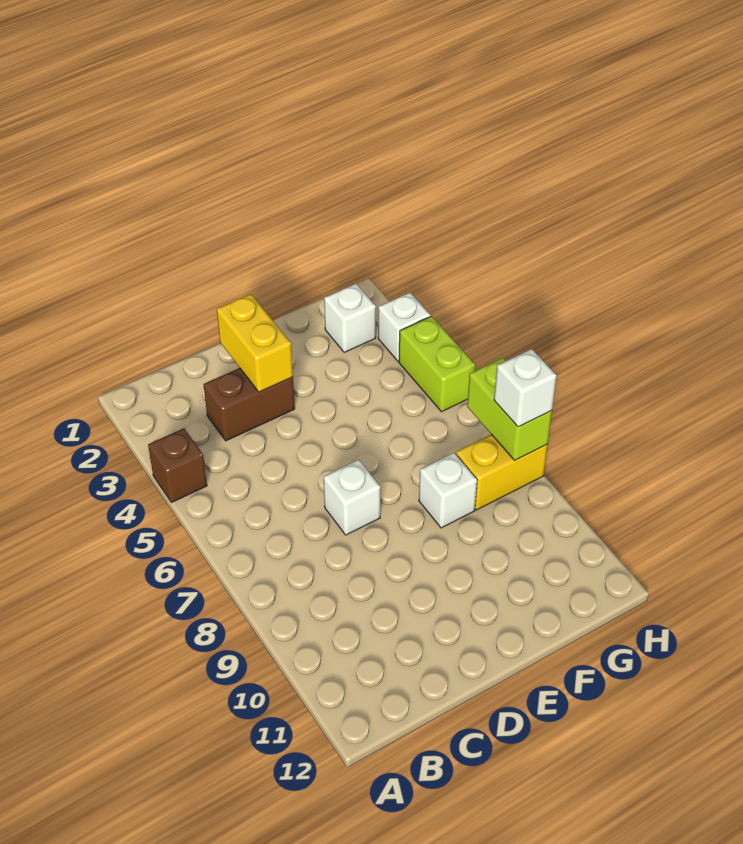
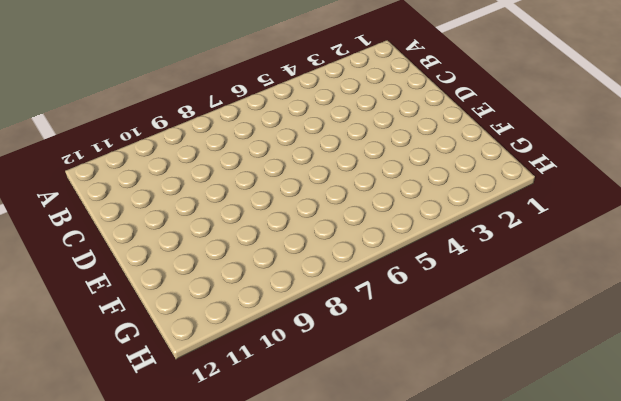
none -> brown 1x1 brick [148,428,207,503]
none -> brown 1x2 brick [204,368,295,441]

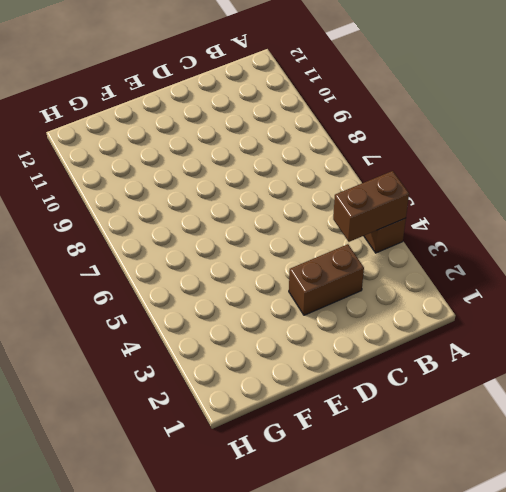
brown 1x2 brick [333,171,409,242] -> none
none -> white 1x1 brick [324,460,380,535]
none -> white 1x1 brick [419,453,477,528]

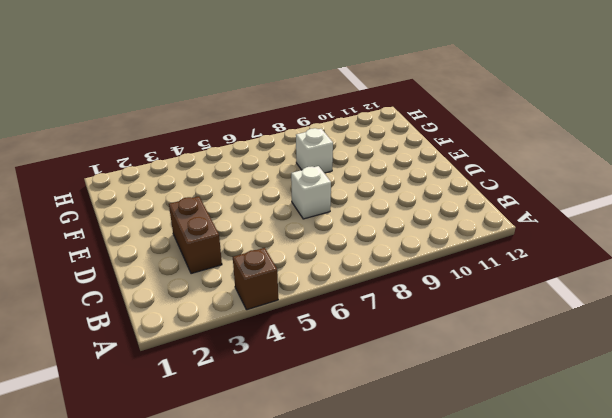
none -> white 1x1 brick [324,284,376,352]
none -> yellow 1x2 brick [456,434,548,510]

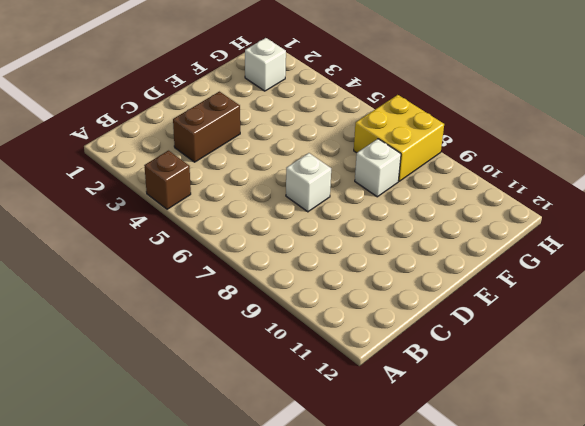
yellow 2x2 brick [354,95,444,181] -> yellow 1x2 brick [456,434,548,510]
none -> white 1x1 brick [378,293,431,362]
none -> lime 1x2 brick [399,316,475,412]

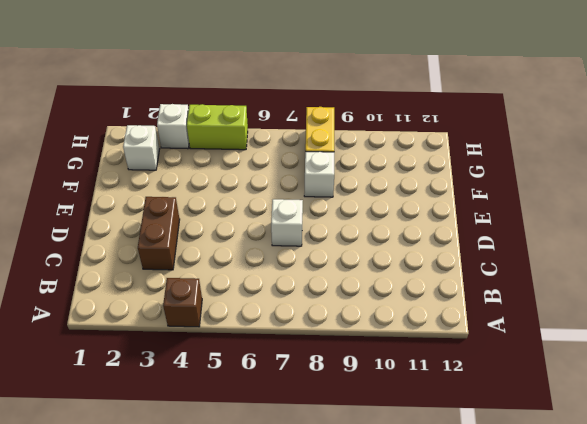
none -> yellow 1x2 brick [217,294,293,392]
none -> lime 1x2 brick [467,358,552,460]

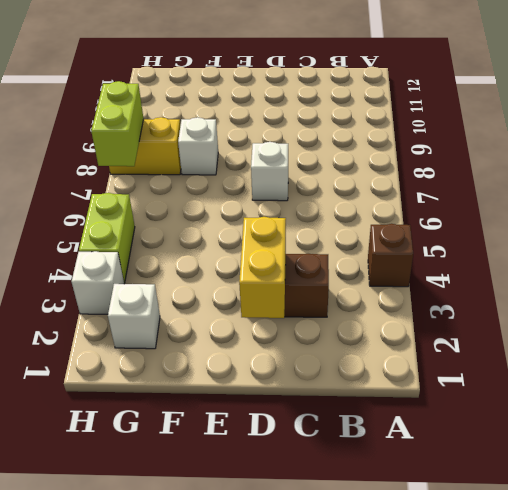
none -> white 1x1 brick [494,349,557,427]

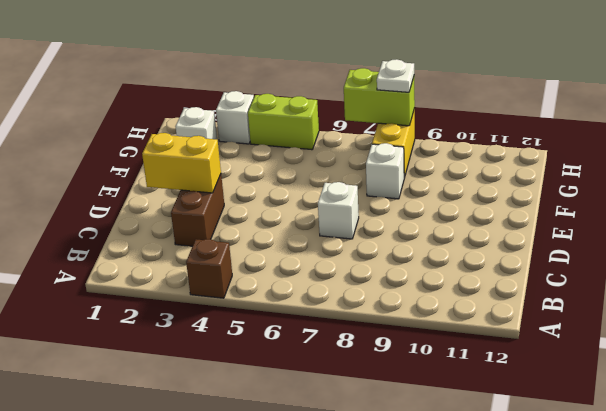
white 1x1 plate [377,59,414,92] -> white 1x1 brick [494,349,557,427]

